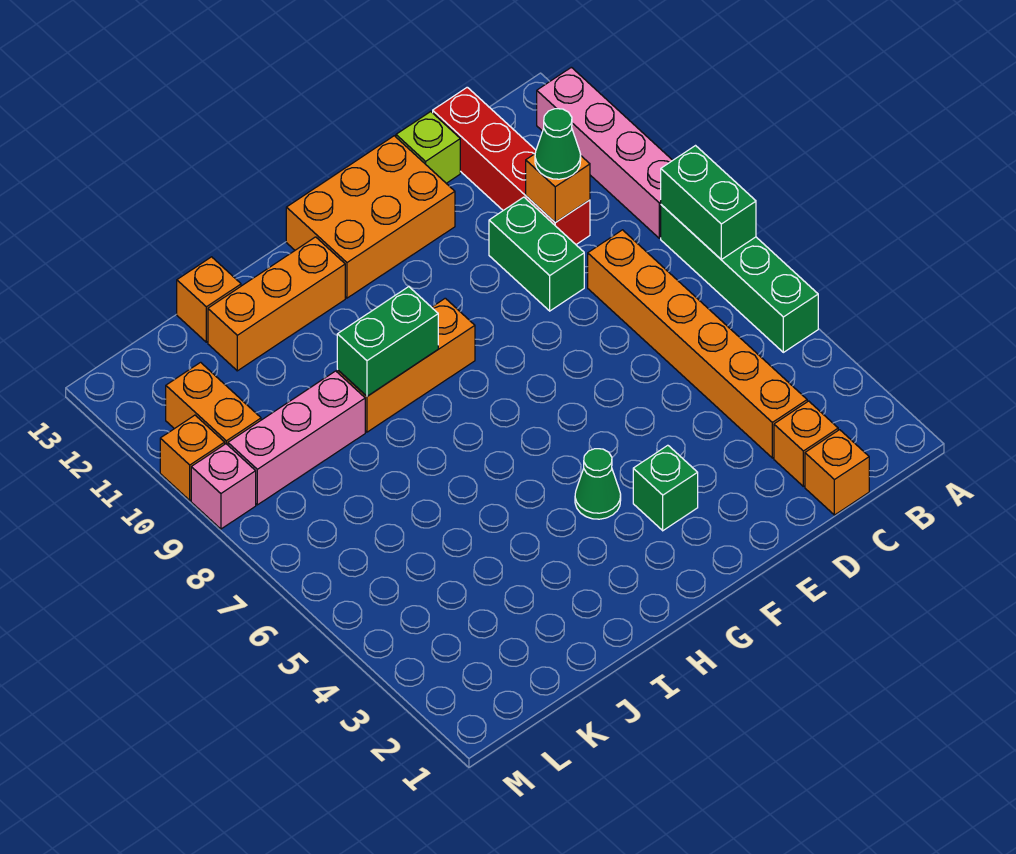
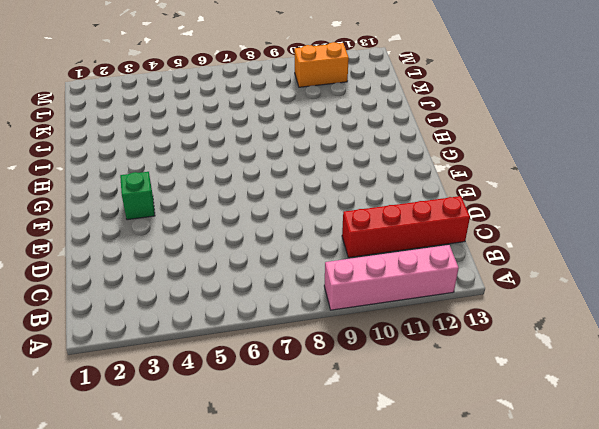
none -> green 1x4 brick [661,205,818,352]
none -> orange 1x1 brick [805,430,869,515]
none -> orange 1x1 brick [774,401,838,486]

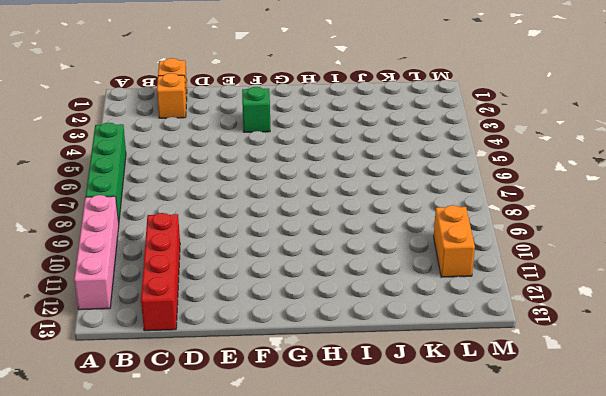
none -> orange 1x6 brick [588,230,807,458]
none -> green 1x2 brick [489,197,584,311]
none -> lime 1x1 brick [396,112,460,183]

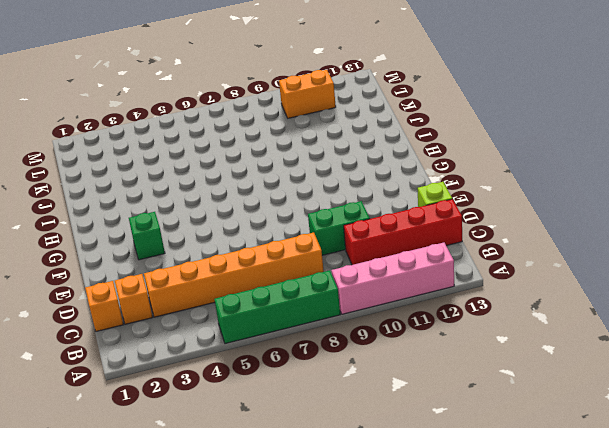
none -> orange 2x3 brick [286,136,455,298]
none -> green 1x1 cone [575,449,621,519]
none -> orange 1x3 brick [337,298,475,432]

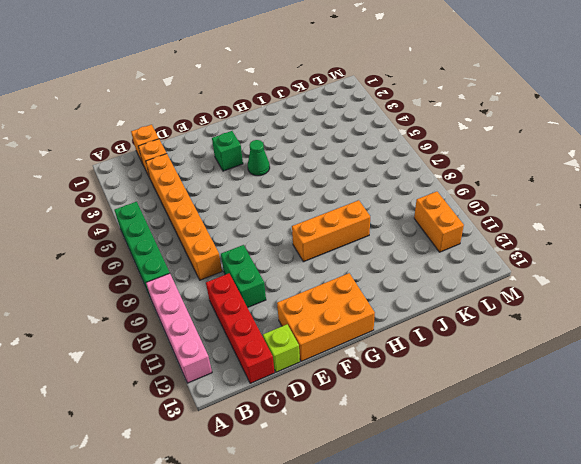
none -> orange 1x3 brick [208,237,345,371]
none -> pink 1x3 brick [228,371,365,505]
none -> orange 1x1 brick [177,257,241,342]

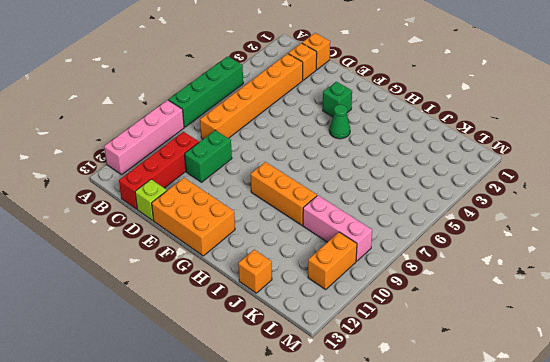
none -> orange 1x3 brick [208,237,345,371]
none -> pink 1x1 brick [191,444,256,529]
none -> orange 1x1 brick [160,415,225,500]

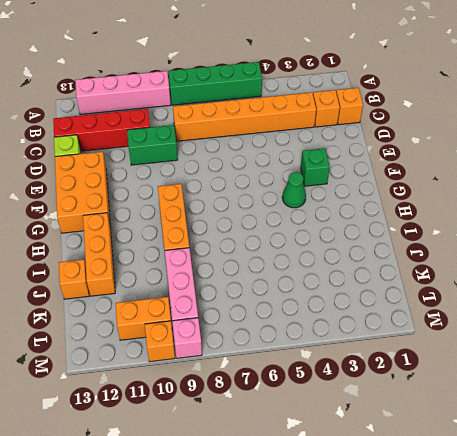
none -> green 1x2 brick [661,146,756,259]
none -> orange 1x1 brick [526,154,590,222]
none -> green 1x2 brick [337,287,438,396]

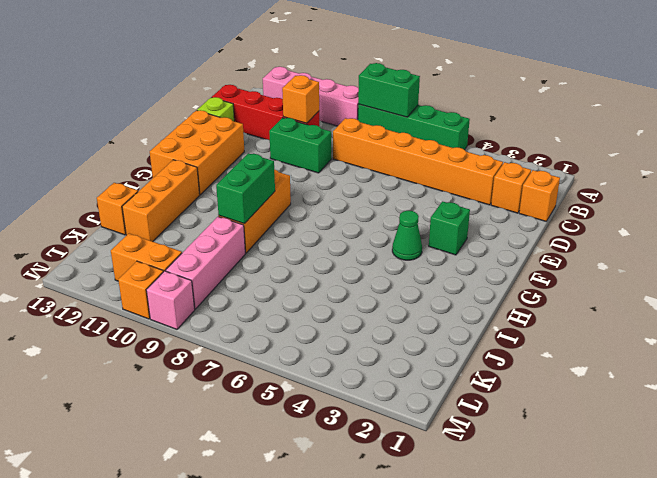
none -> green 1x1 cone [535,109,581,179]

